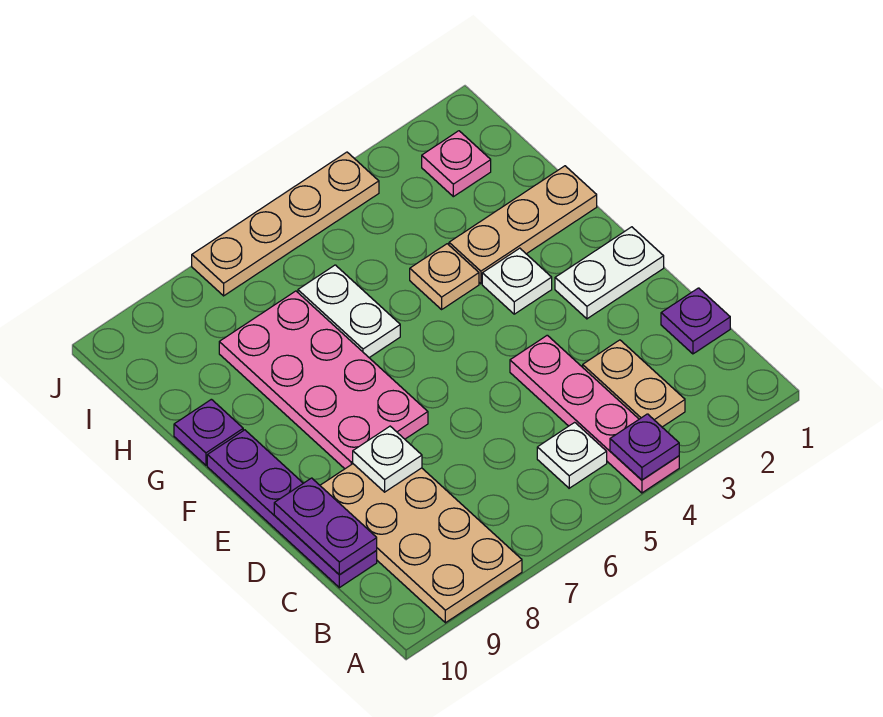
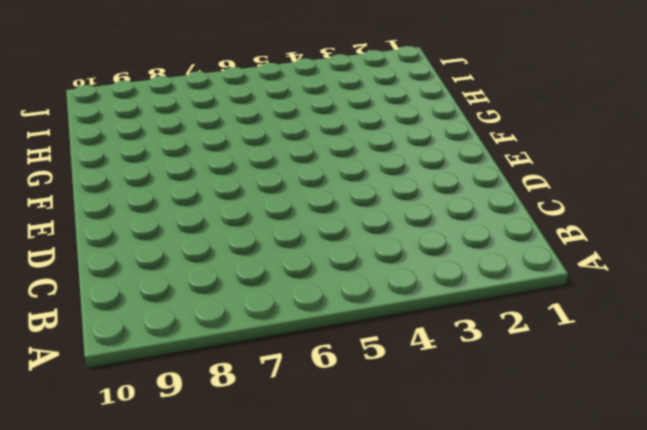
none -> pink 1x4 plate [510,335,679,493]
none -> tan 2x4 plate [320,464,522,623]
none -> tan 1x2 plate [583,340,685,427]

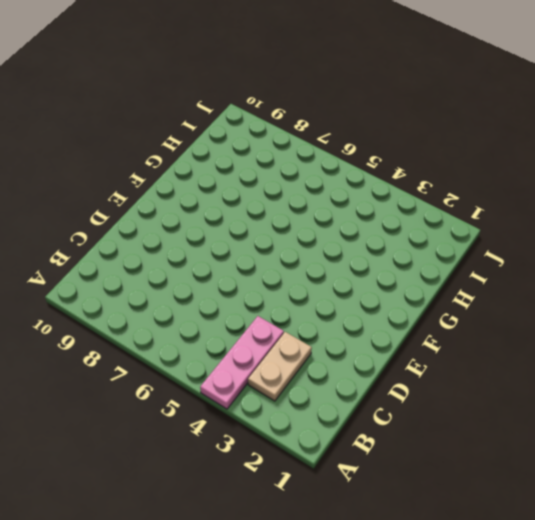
pink 1x3 plate [200,316,284,409] -> pink 1x4 plate [510,335,679,493]
none -> tan 2x4 plate [320,464,522,623]
none -> white 1x1 plate [537,422,607,488]
none -> purple 1x1 plate [661,288,730,354]

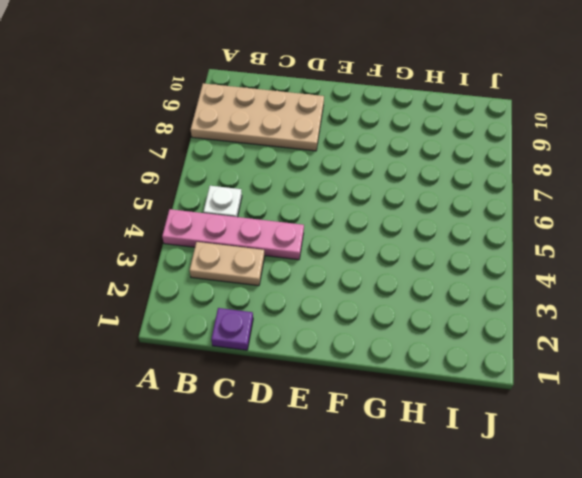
none -> purple 1x4 plate [207,430,377,588]
none -> white 1x2 plate [555,227,664,319]
none -> pink 2x4 plate [219,291,428,469]

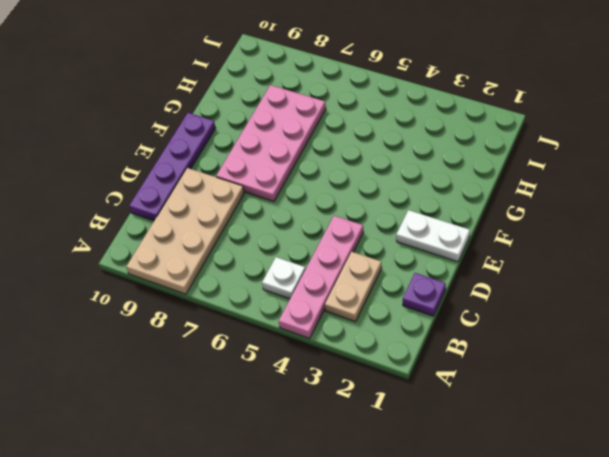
none -> white 1x1 plate [482,248,552,314]
none -> tan 1x3 plate [449,166,597,284]
none -> tan 1x1 plate [410,244,479,309]

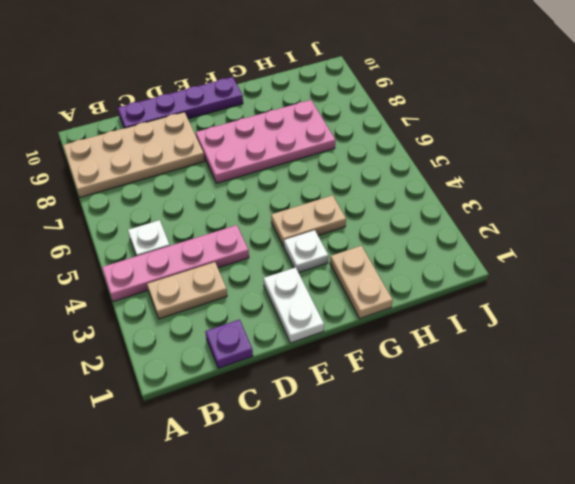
tan 1x2 plate [271,195,346,247] -> tan 1x1 plate [410,244,479,309]
tan 1x2 plate [330,246,393,319] -> tan 1x3 plate [449,166,597,284]
none -> white 1x2 plate [298,265,400,358]
none -> purple 1x1 plate [174,399,243,465]
none -> pink 1x1 plate [422,131,491,197]

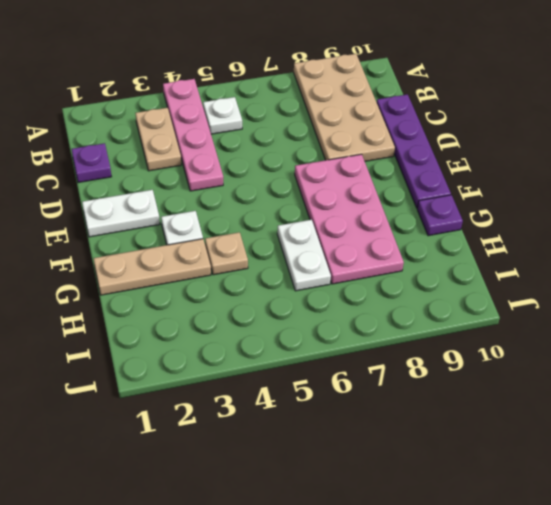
none -> pink 1x1 plate [422,131,491,197]
none -> tan 1x4 plate [192,152,379,296]
none -> purple 1x1 plate [610,414,679,480]

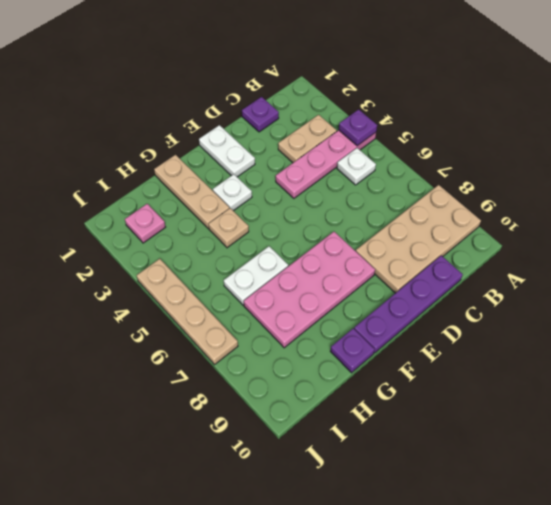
none -> purple 1x2 plate [274,478,377,575]
none -> white 1x1 plate [353,426,422,492]

